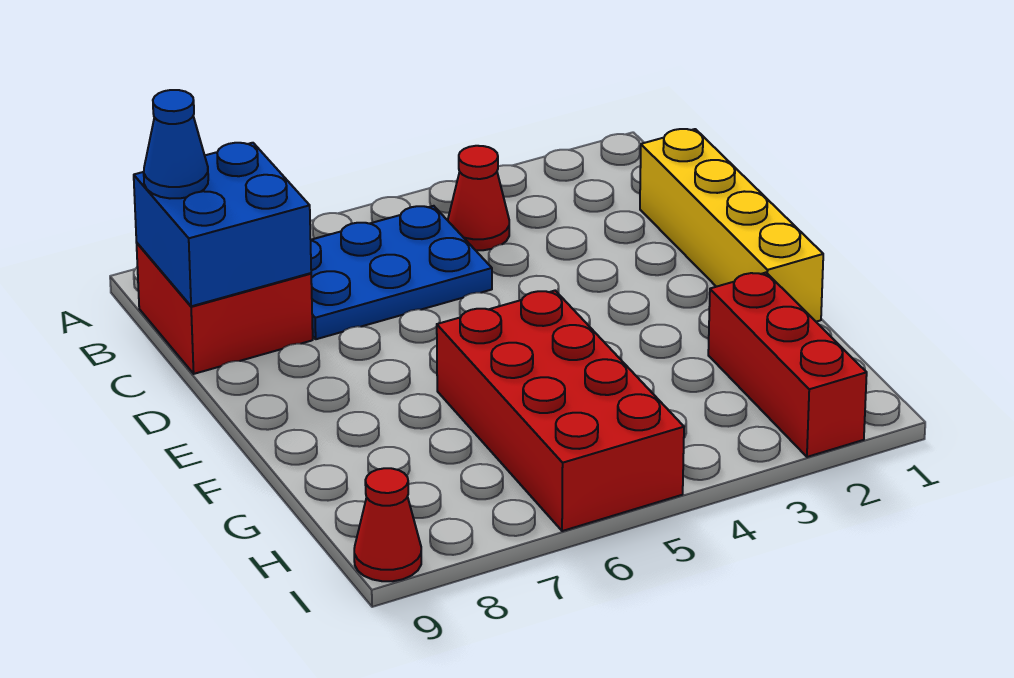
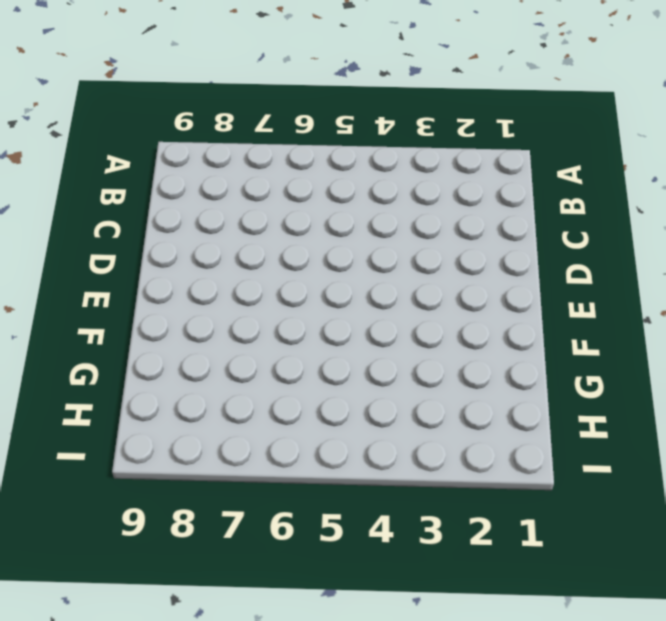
none -> red 1x1 cone [448,146,509,250]
none -> blue 2x3 plate [311,206,492,339]

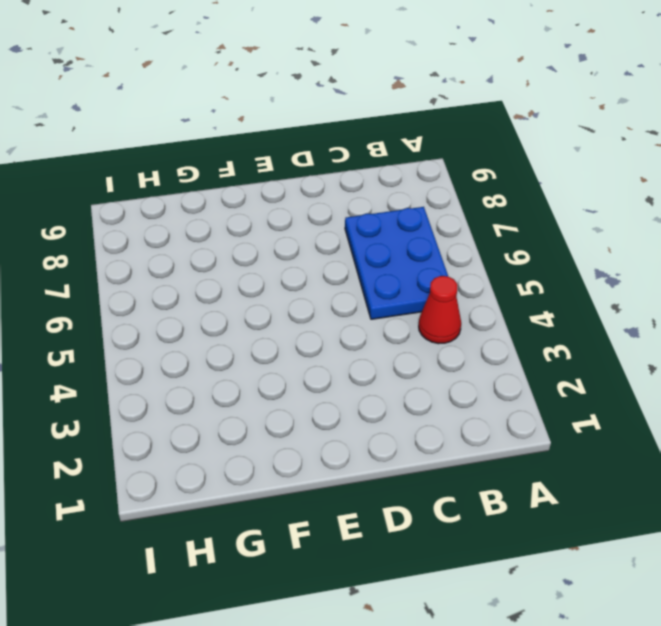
none -> red 2x2 brick [137,243,313,374]
none -> yellow 1x4 brick [640,129,823,322]

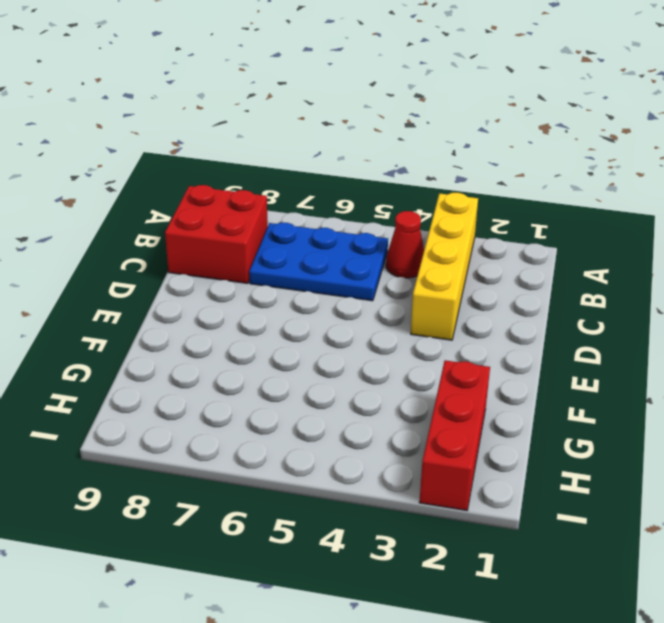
yellow 1x4 brick [411,193,478,340] -> yellow 1x4 brick moved to [640,129,823,322]
none -> red 2x4 brick [437,291,684,531]
none -> red 1x1 cone [354,468,421,581]

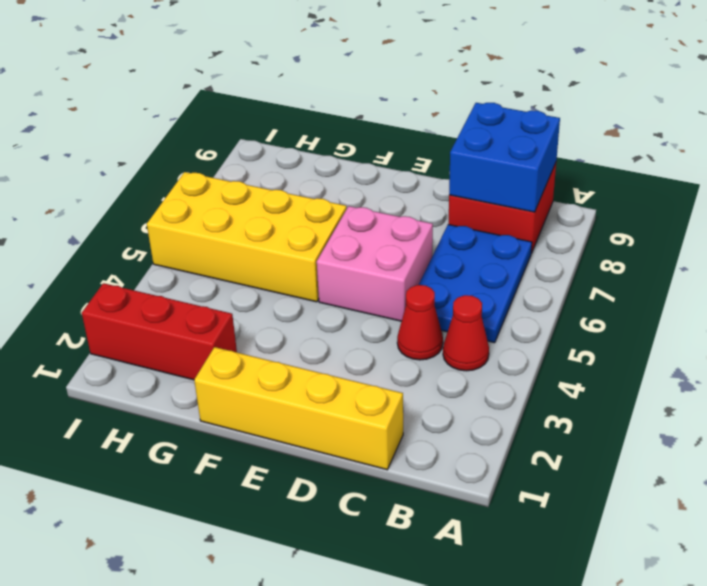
red 1x1 cone [397,285,443,360] -> red 1x1 cone moved to [354,468,421,581]
pink 2x2 brick [317,206,433,321] -> none
yellow 2x4 brick [147,172,347,302] -> red 2x4 brick [437,291,684,531]
none -> blue 1x1 cone [144,90,208,198]

